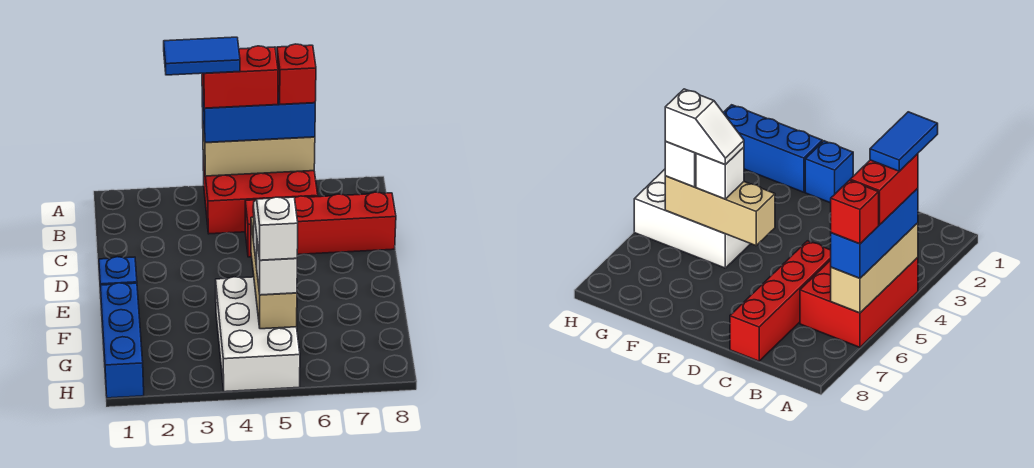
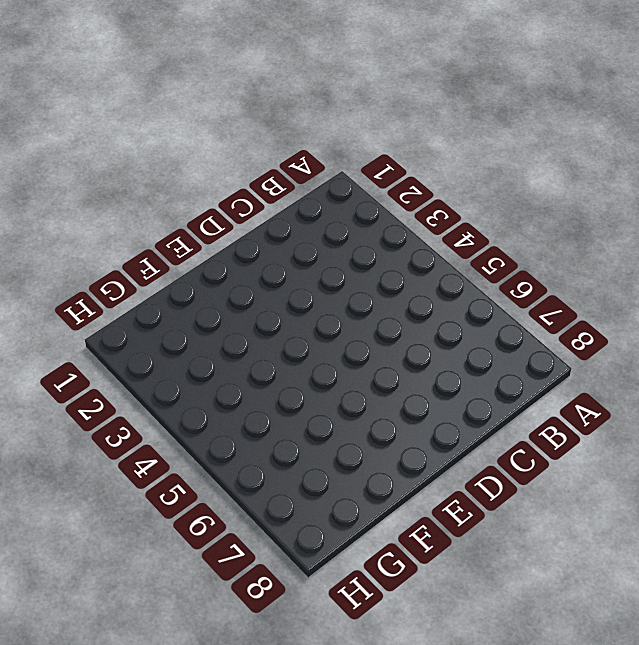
none -> red 2x3 brick [203,157,318,234]
none -> red 1x4 brick [245,192,396,257]
none -> blue 1x1 brick [99,257,137,310]

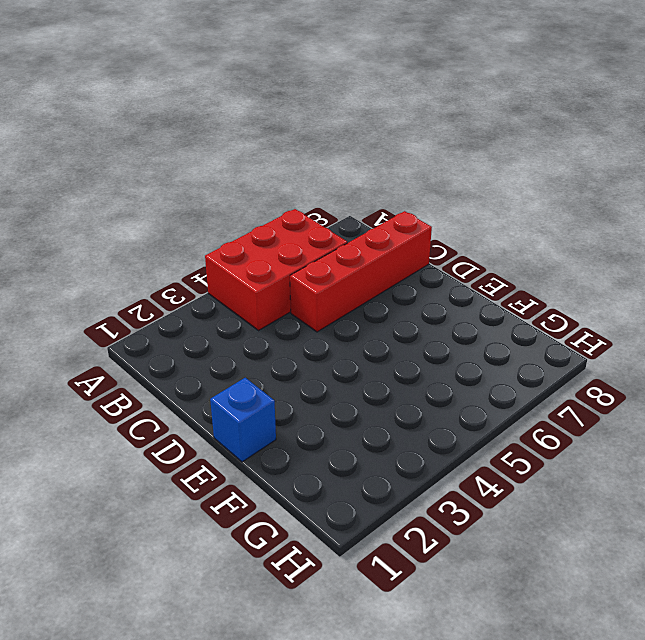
none -> blue 1x3 brick [100,283,144,398]
none -> white 2x3 brick [216,277,300,392]
none -> tan 1x3 brick [203,128,315,176]

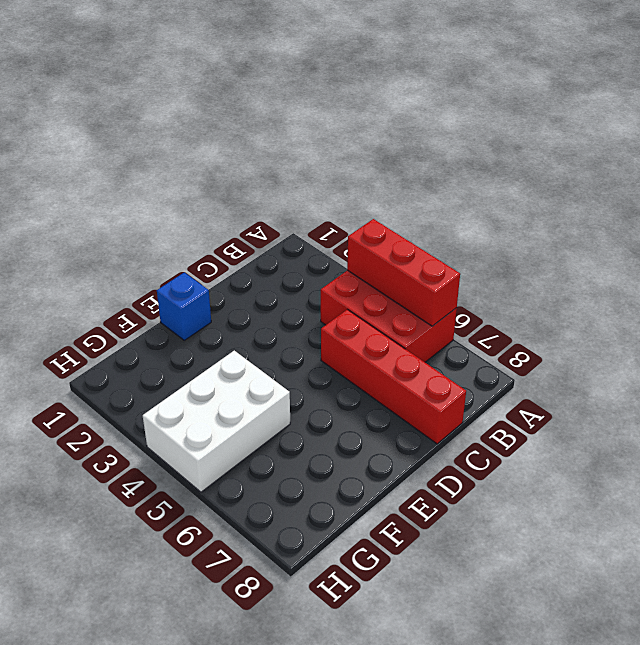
red 1x3 brick [347,219,460,326] -> tan 1x3 brick [203,128,315,176]
none -> blue 1x3 brick [100,283,144,398]
none -> tan 1x3 brick [251,217,297,329]
none -> blue 1x3 brick [202,89,315,143]

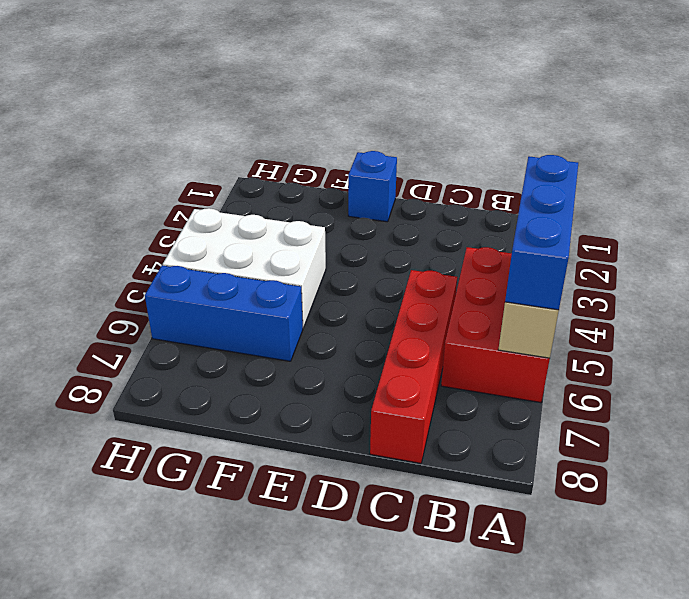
blue 1x3 brick [145,265,303,361] -> blue 1x3 brick moved to [100,283,144,398]
none -> tan 1x3 brick [251,217,297,329]
none -> white 1x1 brick [696,147,744,199]
none -> white 1x1 brick [257,242,297,295]

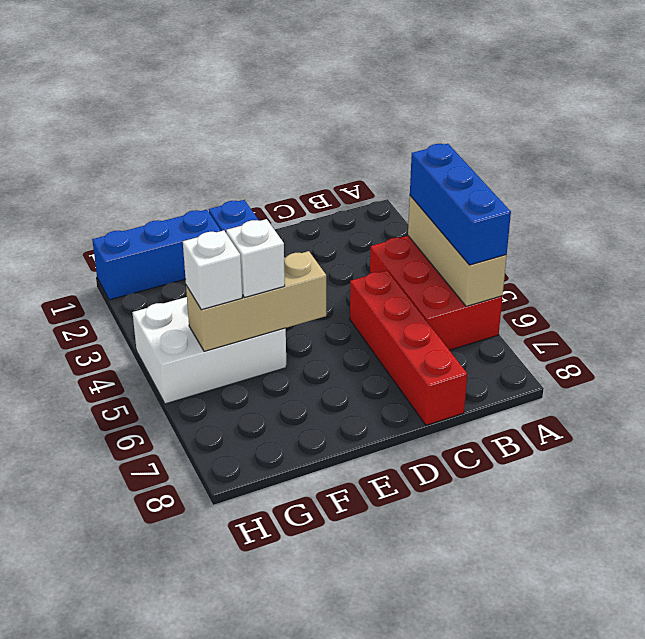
none -> red 1x2 brick [202,46,278,108]
none -> red 1x1 brick [277,44,316,104]
none -> white 1x2 slope [253,197,298,260]

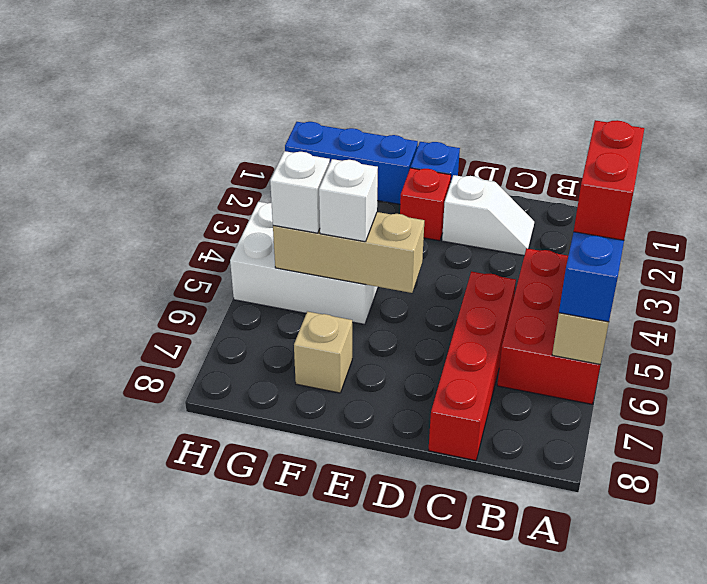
white 1x2 slope [442,175,534,255] -> white 1x2 slope moved to [253,197,298,260]
red 1x1 brick [400,168,451,241] -> red 1x1 brick moved to [277,44,316,104]
tan 1x1 brick [294,311,352,393] -> none
none -> blue 1x2 tile [164,37,240,75]

